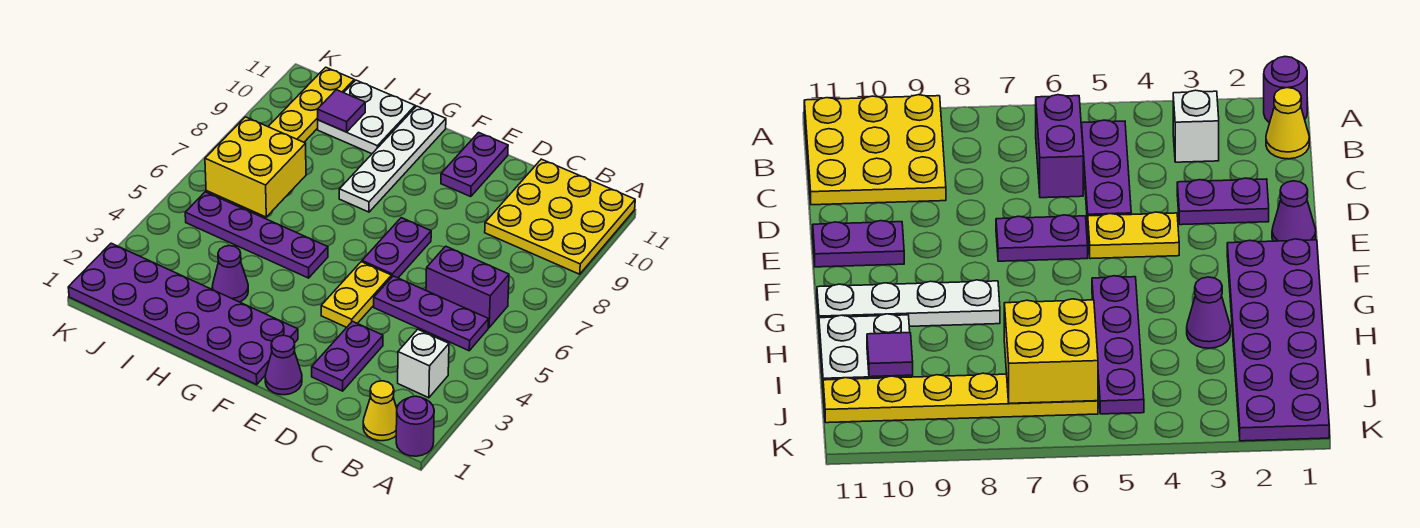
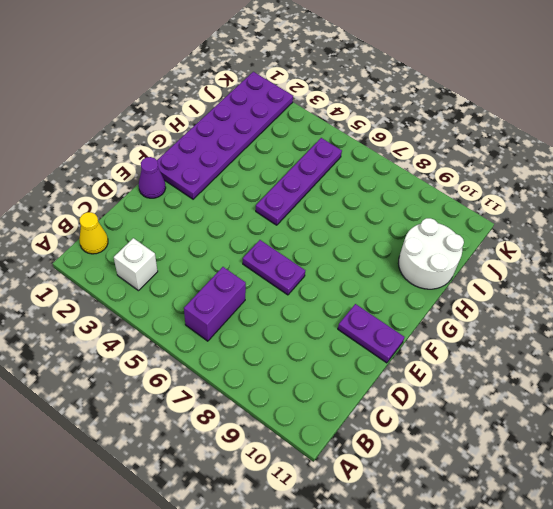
white 2x2 round brick [398,218,464,289] -> white 2x2 plate [318,80,415,154]
none -> purple 1x1 round brick [396,396,434,456]
none -> yellow 3x3 plate [485,159,635,274]
none -> purple 1x3 plate [374,276,489,351]

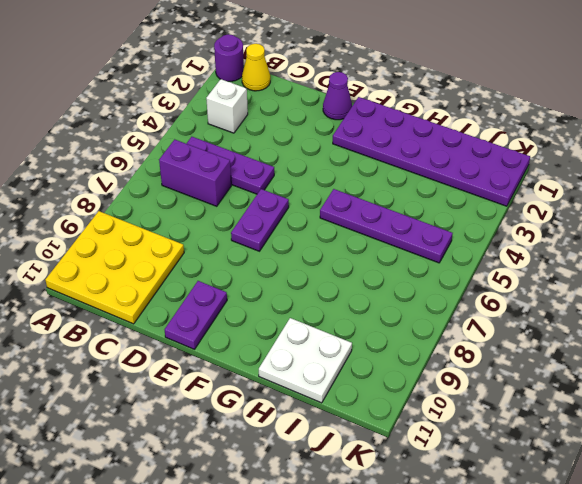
none -> purple 1x2 plate [312,321,383,391]
none -> yellow 1x2 plate [321,262,392,327]
none -> white 1x4 plate [339,106,446,212]

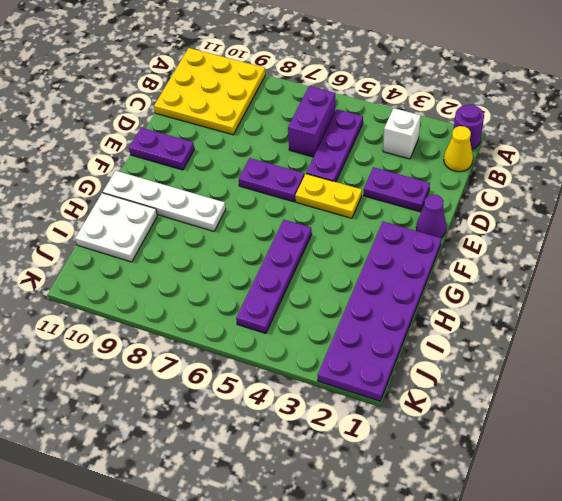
none -> purple 1x1 cone [212,246,248,302]
none -> yellow 1x6 plate [206,67,354,208]
none -> yellow 2x2 brick [205,117,306,217]

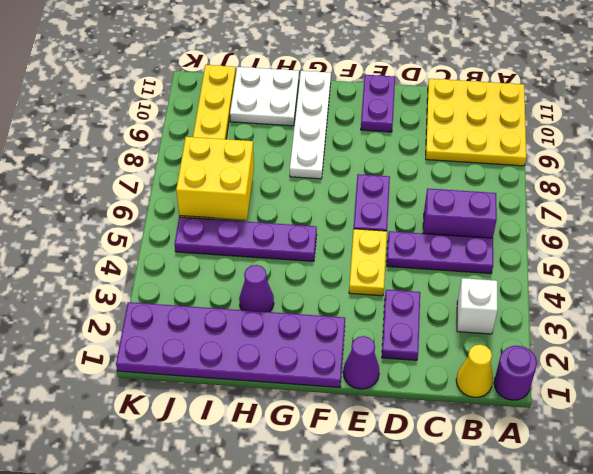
none -> purple 1x1 tile [318,90,365,132]

